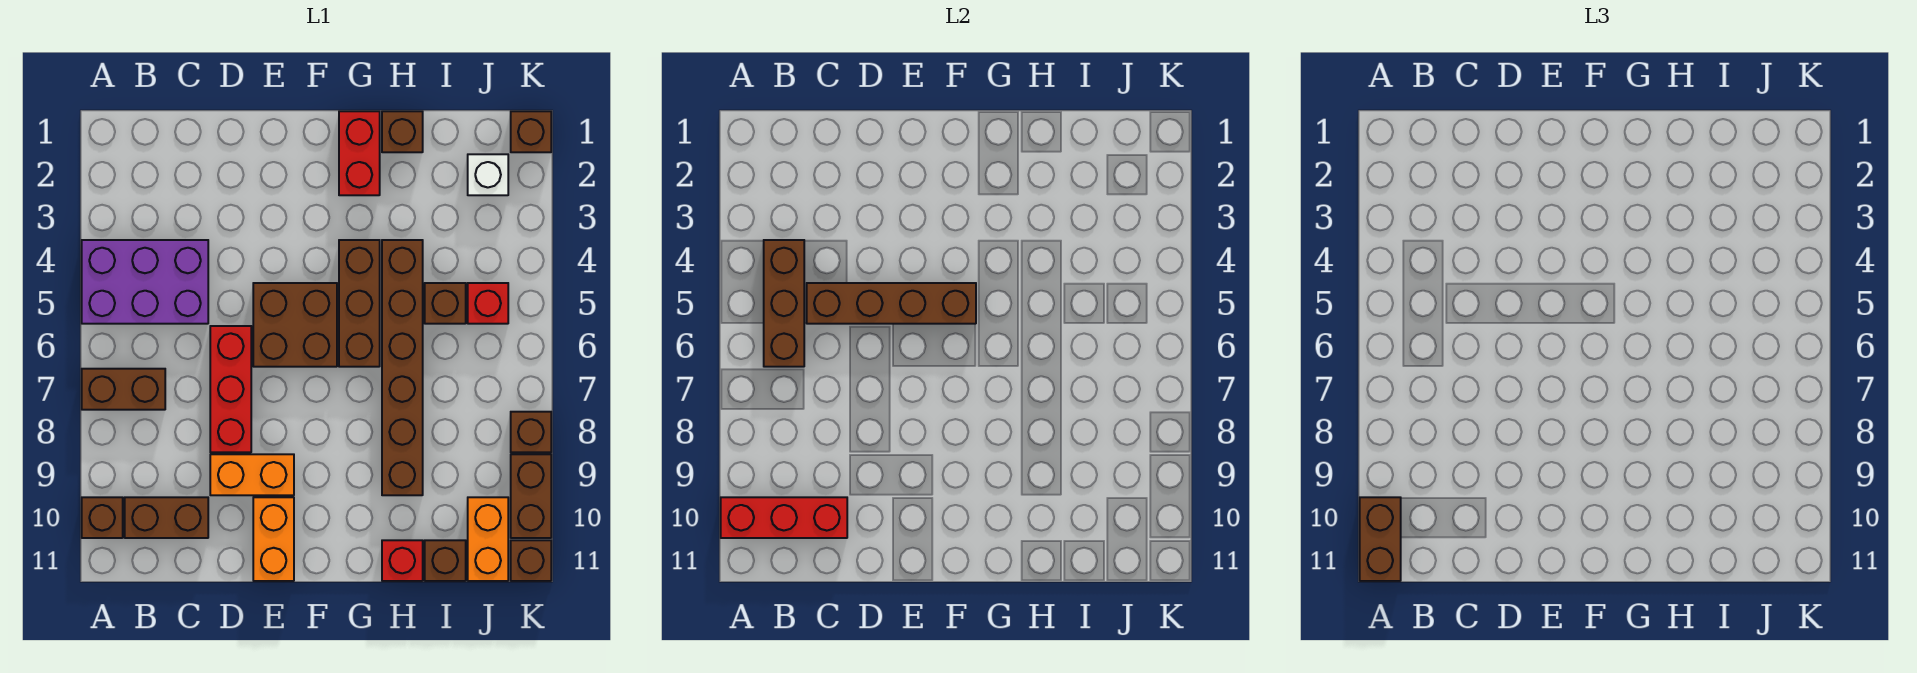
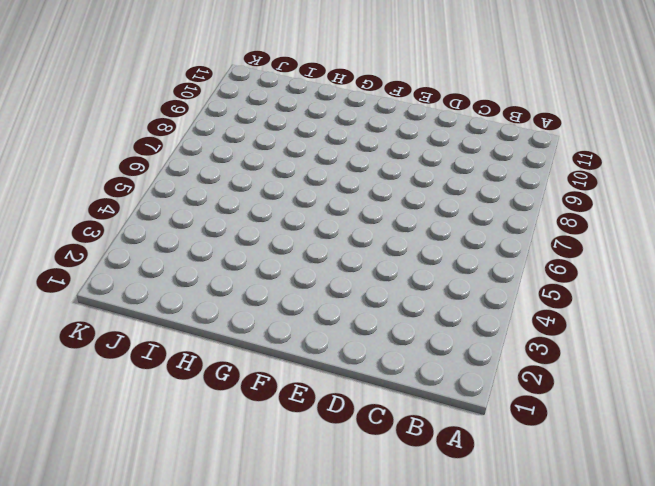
none -> purple 2x3 brick [82,240,208,324]
none -> brown 1x2 brick [82,369,165,410]
none -> brown 1x1 brick [82,497,123,538]

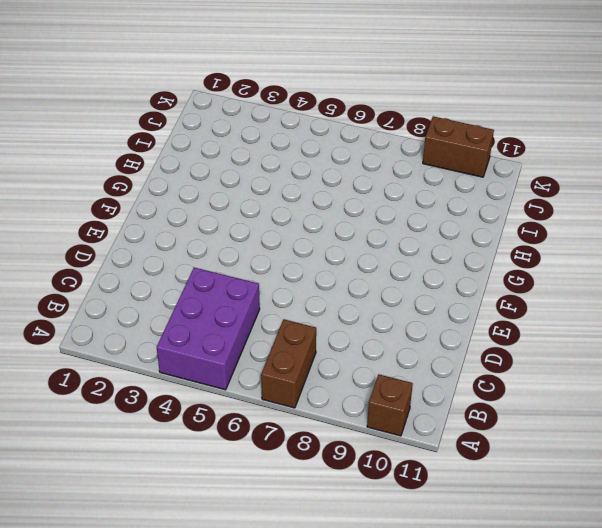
none -> brown 1x2 brick [125,497,208,538]
none -> red 1x3 brick [210,326,251,452]
none -> orange 1x2 brick [210,454,294,495]

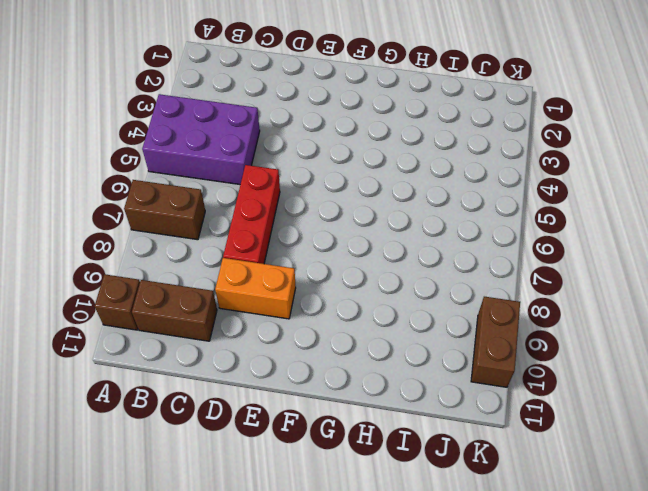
none -> brown 2x2 brick [253,283,337,367]
none -> orange 1x2 brick [253,497,294,581]
none -> red 1x2 brick [339,111,380,195]

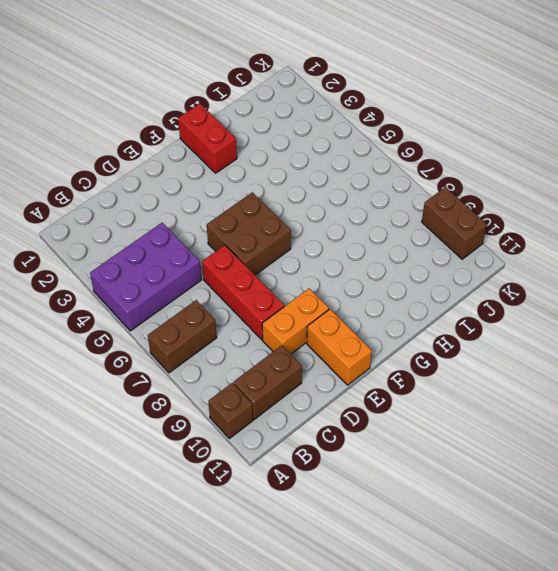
none -> brown 1x3 brick [339,240,380,367]
none -> brown 1x1 brick [382,111,423,152]
none -> brown 1x6 brick [382,240,423,495]

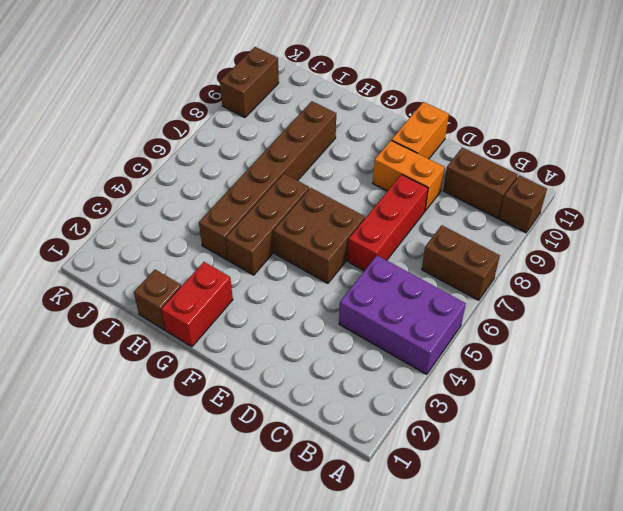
none -> red 1x1 brick [382,540,423,581]
none -> brown 1x1 brick [425,283,466,324]
none -> brown 1x1 brick [425,540,466,581]

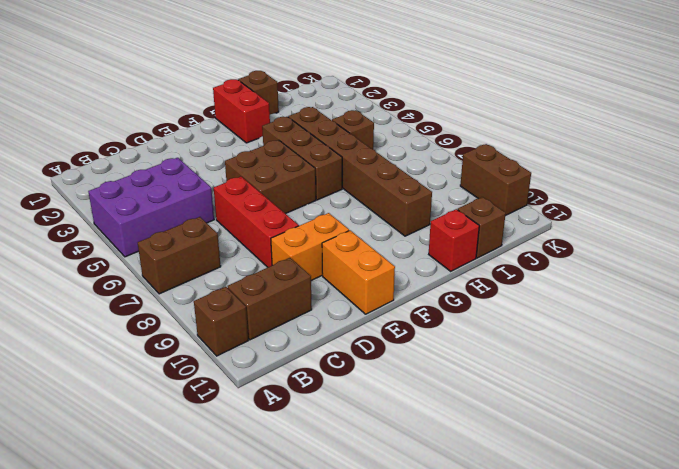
none -> white 1x1 brick [468,154,508,195]
none -> red 1x1 brick [468,283,508,324]
none -> orange 1x2 brick [468,497,508,581]

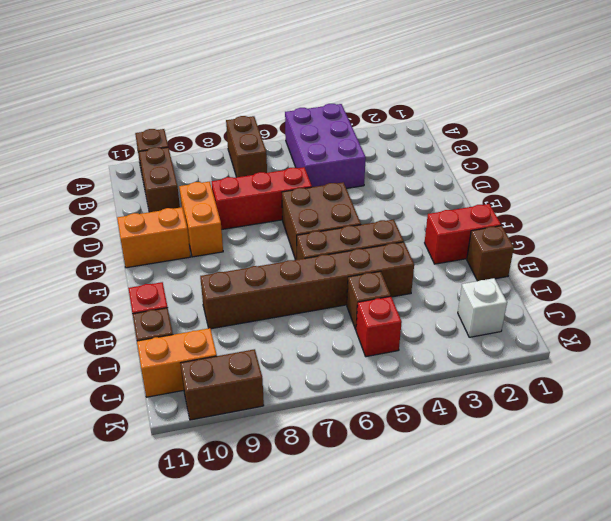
none -> brown 1x1 brick [511,111,551,152]
none -> brown 1x1 brick [511,412,551,452]
none -> brown 1x1 brick [511,540,551,581]

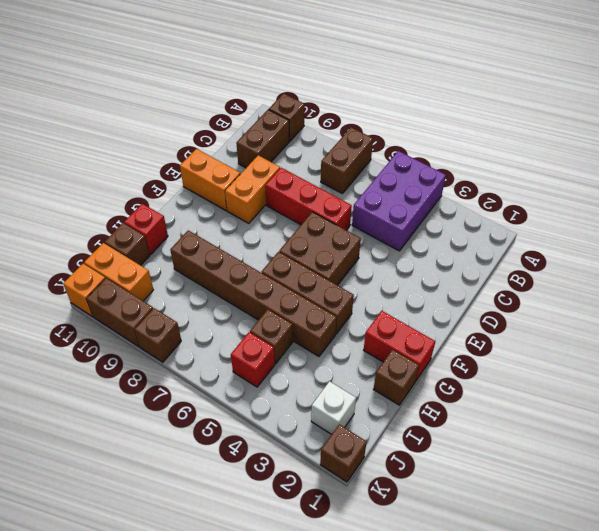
orange 1x1 brick [63,264,105,316] -> brown 1x1 brick [511,540,551,581]
none -> red 1x3 brick [721,497,847,538]
none -> brown 1x3 brick [764,240,804,367]
none -> brown 1x4 brick [807,283,976,324]

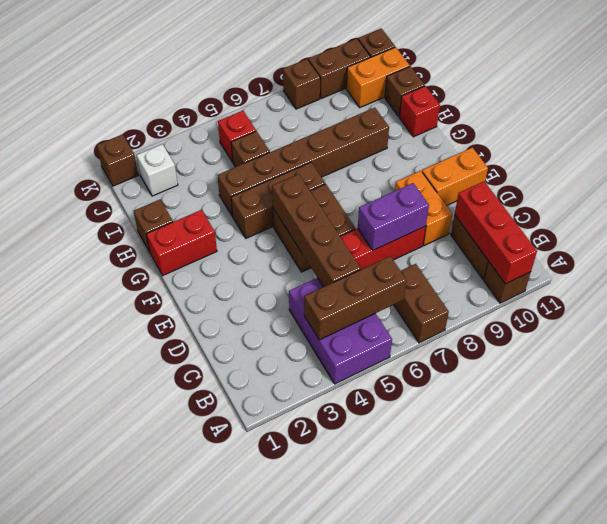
purple 1x2 brick [358,183,429,250] -> none
none -> brown 1x2 brick [1360,497,1401,581]

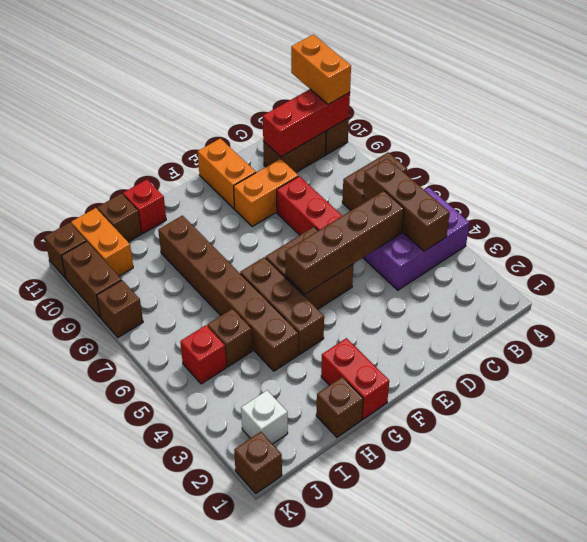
orange 1x2 brick [291,34,351,104] -> brown 1x2 brick [1360,497,1401,581]

